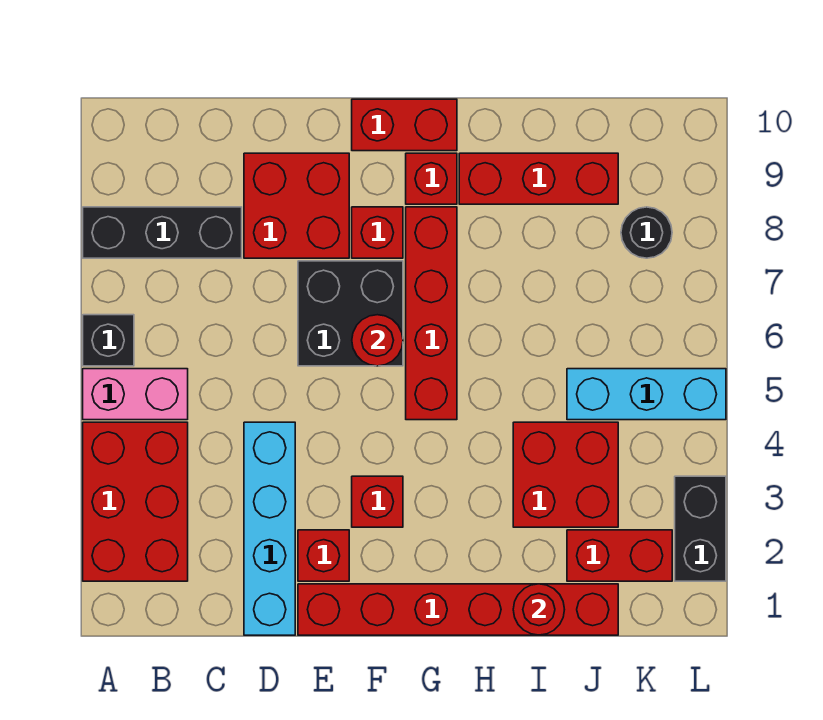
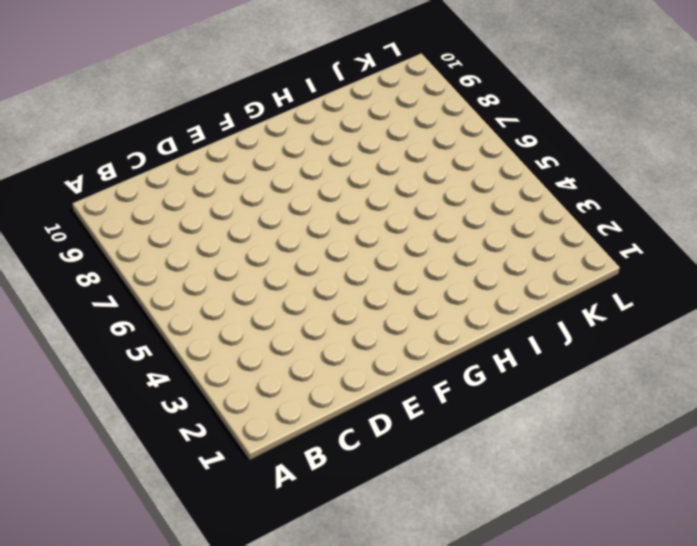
none -> red 2x3 brick [83,422,188,581]
none -> pink 1x2 brick [83,369,188,420]
none -> black 1x1 brick [83,315,134,366]

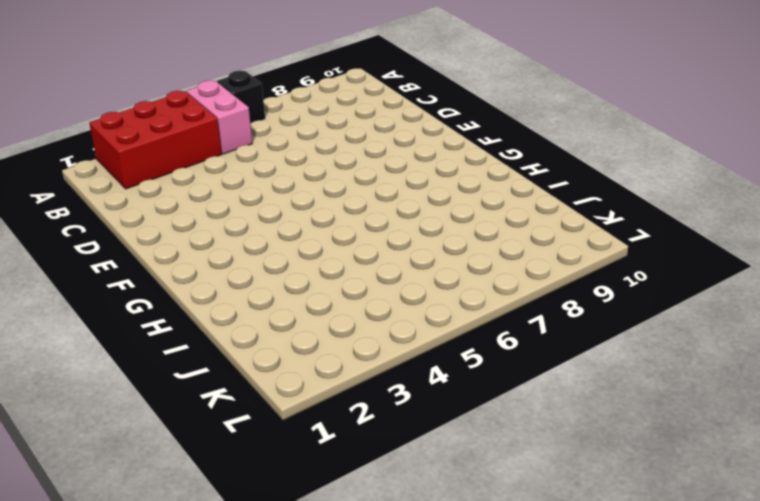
none -> black 1x3 brick [83,207,242,258]
none -> cyan 1x4 brick [244,422,295,635]
none -> red 2x2 brick [244,153,349,258]

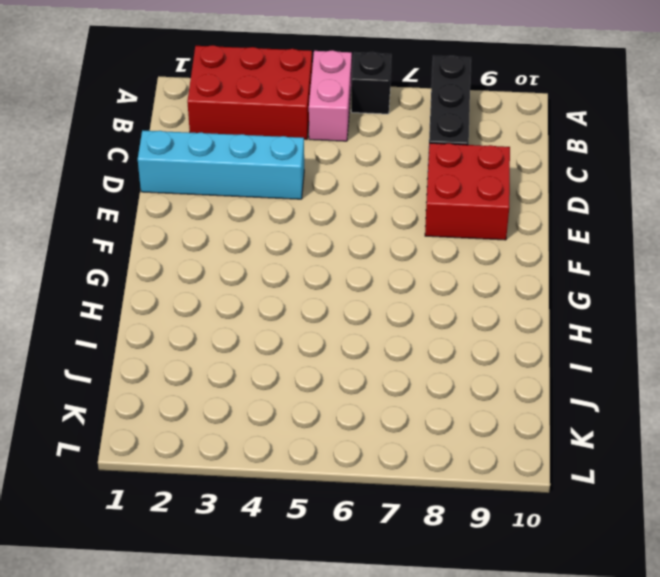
none -> red 1x6 brick [298,584,618,635]
none -> red 1x1 brick [298,530,349,581]
none -> black 2x2 brick [298,261,403,366]

